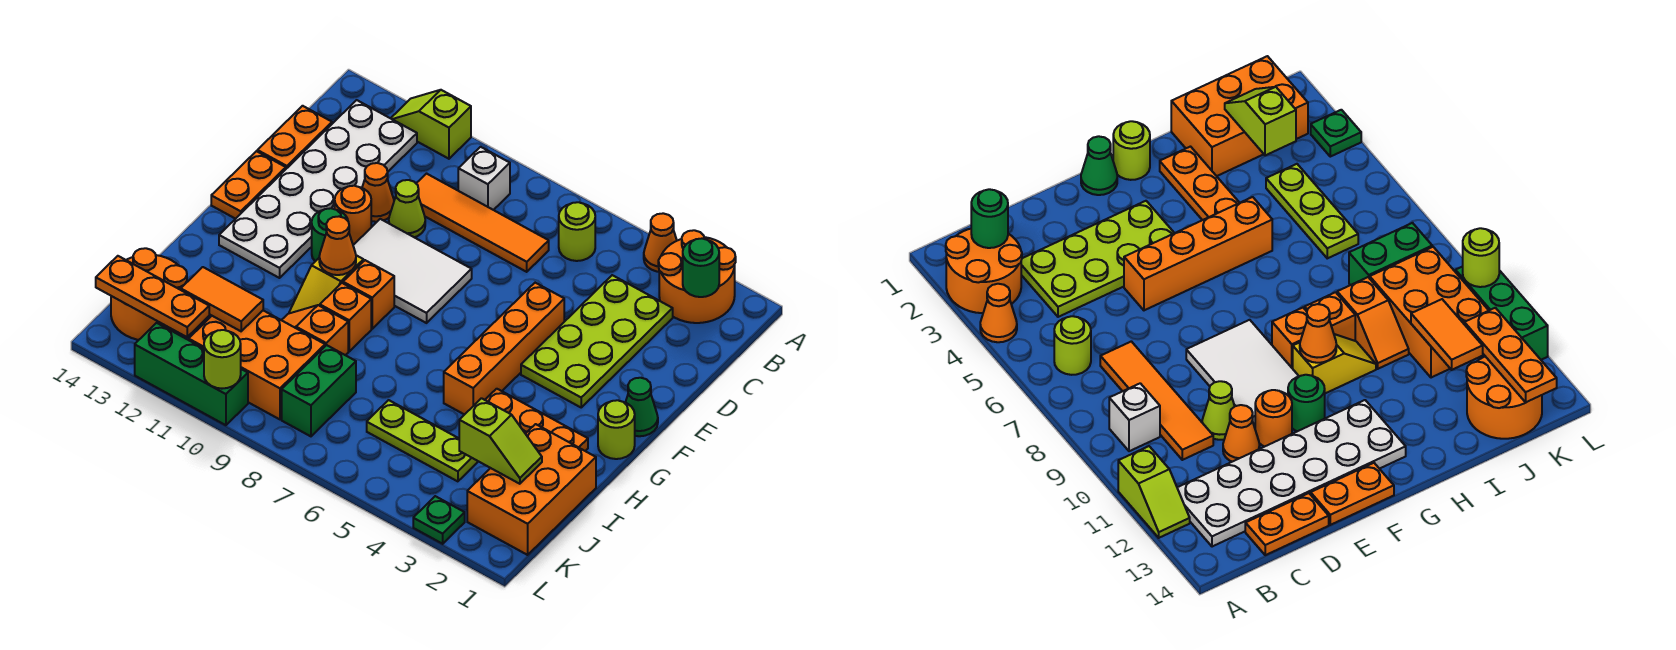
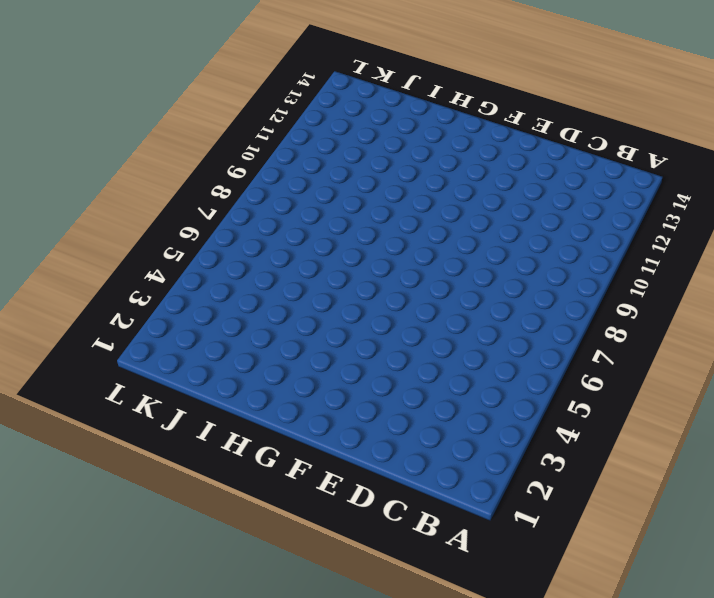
none -> orange 2x2 round brick [658,230,736,323]
none -> orange 1x1 cone [644,213,677,272]
none -> lime 1x2 slope [391,90,471,159]
none -> lime 1x1 round brick [559,202,595,261]

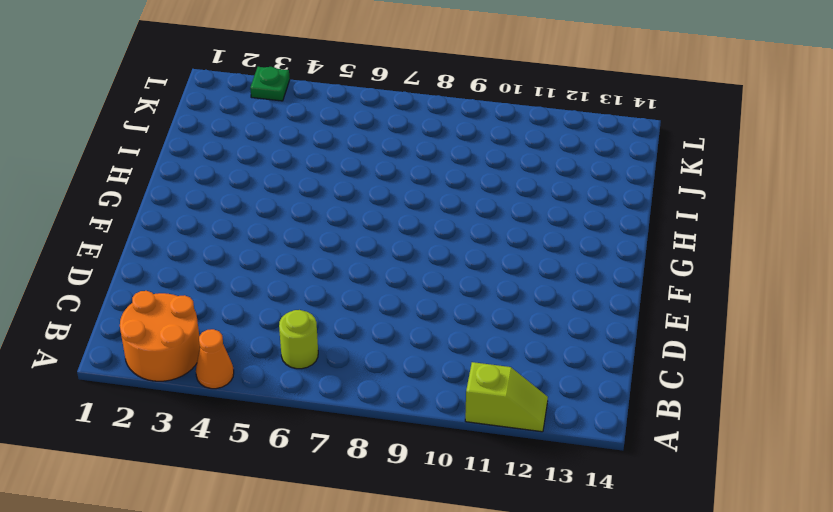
none -> white 1x1 brick [458,147,510,210]
none -> white 2x6 plate [219,100,417,278]
none -> lime 2x4 plate [521,275,673,407]
none -> orange 1x4 tile [416,174,549,272]

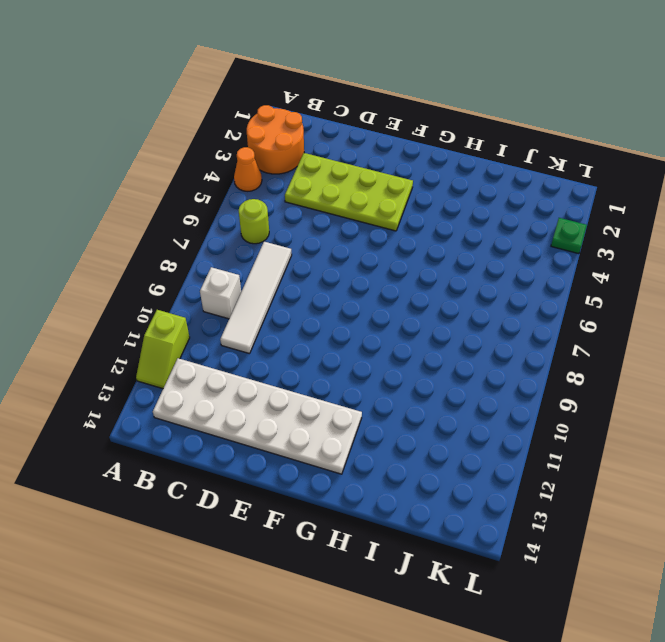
white 1x4 tile [220,242,292,354] -> orange 1x4 tile [416,174,549,272]
none -> orange 1x2 plate [257,106,332,169]
none -> lime 1x1 cone [389,180,425,237]
none -> orange 1x1 cone [362,163,394,222]
none -> orange 1x4 brick [444,283,564,415]

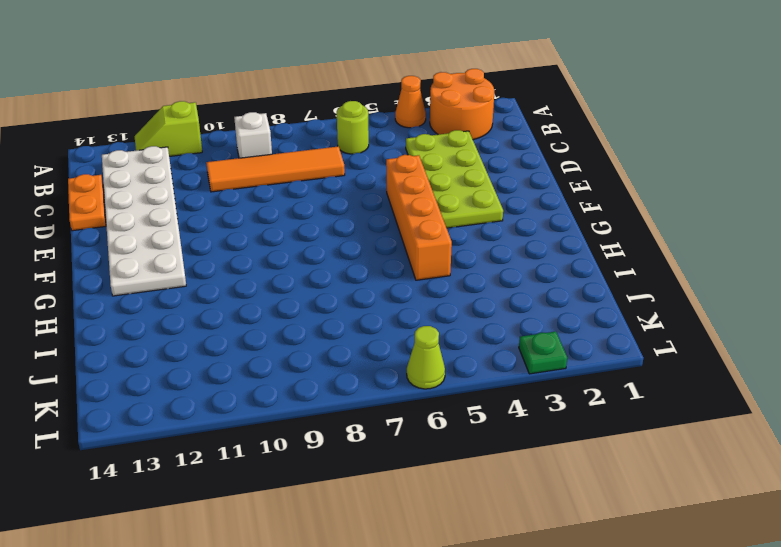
lime 1x1 cone [407,326,445,389] -> lime 1x1 cone moved to [389,180,425,237]
none -> orange 1x1 cone [362,163,394,222]
none -> white 2x3 tile [353,219,472,323]
none -> orange 1x1 round brick [335,186,371,244]
none -> orange 1x2 plate [211,151,286,219]

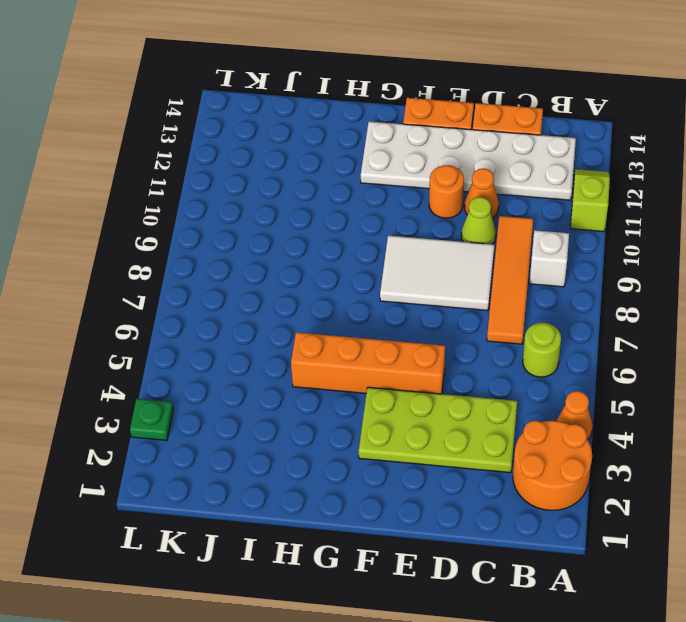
white 2x3 tile [380,236,494,310] -> white 2x3 tile turned to [353,219,472,323]
none -> green 1x1 cone [625,378,658,436]
none -> green 1x1 round brick [312,208,348,261]
none -> lime 1x1 round brick [598,400,635,459]
none -> orange 1x1 brick [343,260,394,329]

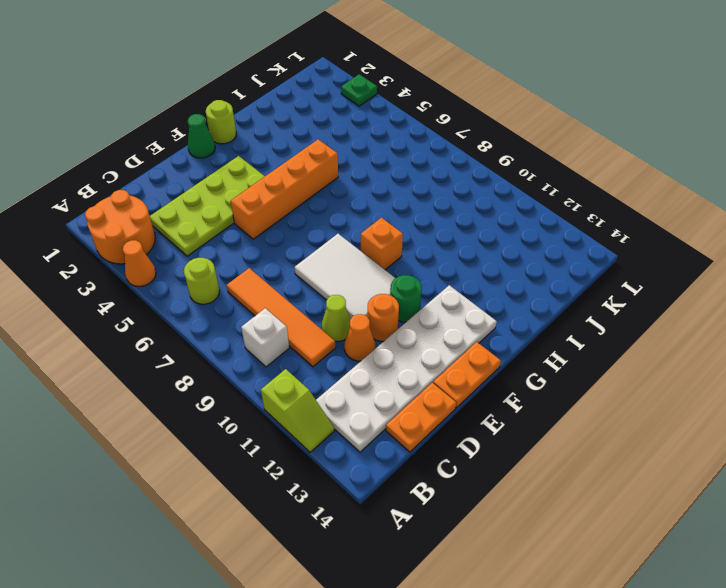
none -> yellow 1x2 slope [289,255,363,313]
none -> orange 1x3 plate [485,389,588,451]
none -> orange 1x1 brick [320,283,371,351]
none -> orange 2x3 brick [467,424,596,555]

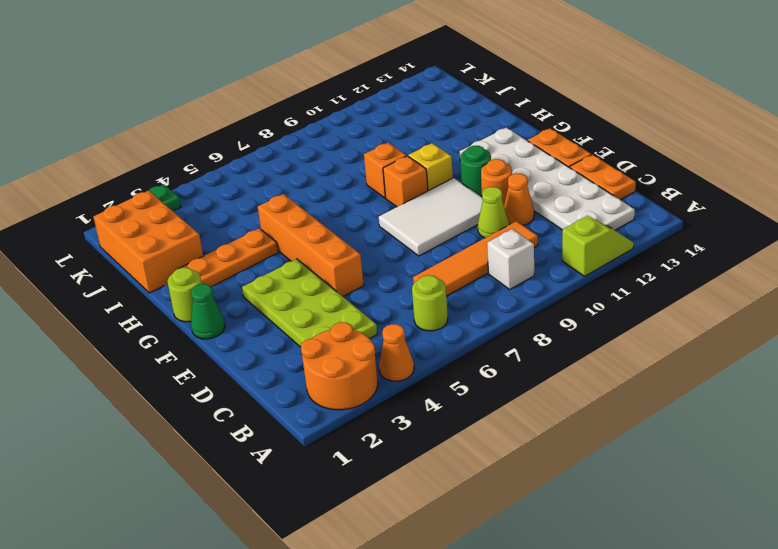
none -> orange 1x2 slope [282,305,348,355]
none -> lime 1x3 plate [367,400,478,481]
none -> green 1x2 brick [282,345,356,436]
none -> orange 2x3 brick [189,311,325,419]

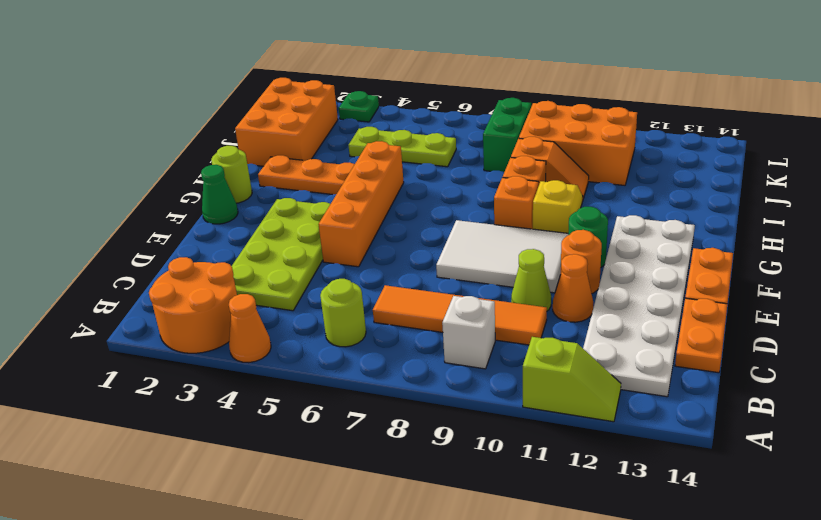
none -> orange 2x2 round brick [111,248,187,340]
none -> green 1x3 brick [135,323,248,425]
none -> green 1x1 round brick [683,239,719,297]
none -> orange 1x1 cone [319,217,356,275]

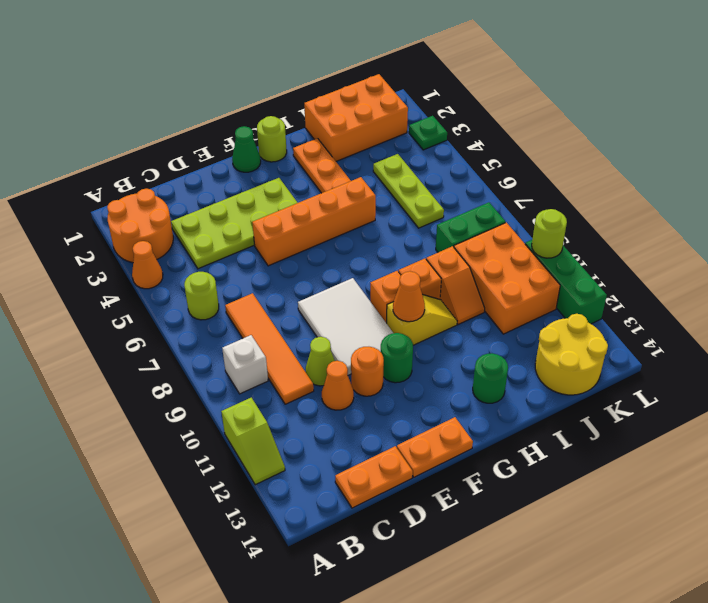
green 1x1 round brick [473,353,508,403] -> green 1x1 round brick moved to [683,239,719,297]
yellow 2x2 round brick [535,314,608,395] -> orange 2x2 round brick [111,248,187,340]
none -> white 2x6 plate [219,100,417,278]
none -> lime 1x2 slope [459,398,542,484]
none -> orange 1x2 tile [181,267,263,331]
none -> orange 1x3 plate [96,256,209,337]

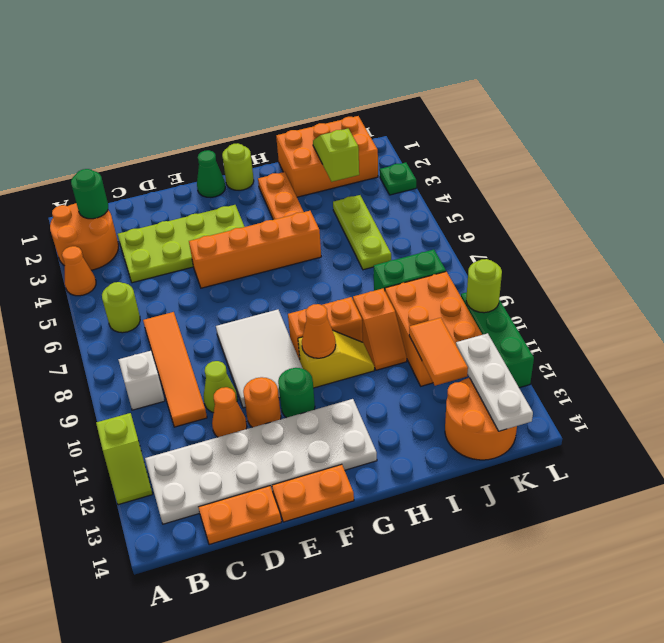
white 1x3 plate [456,333,533,431] -> orange 1x3 plate [96,256,209,337]

